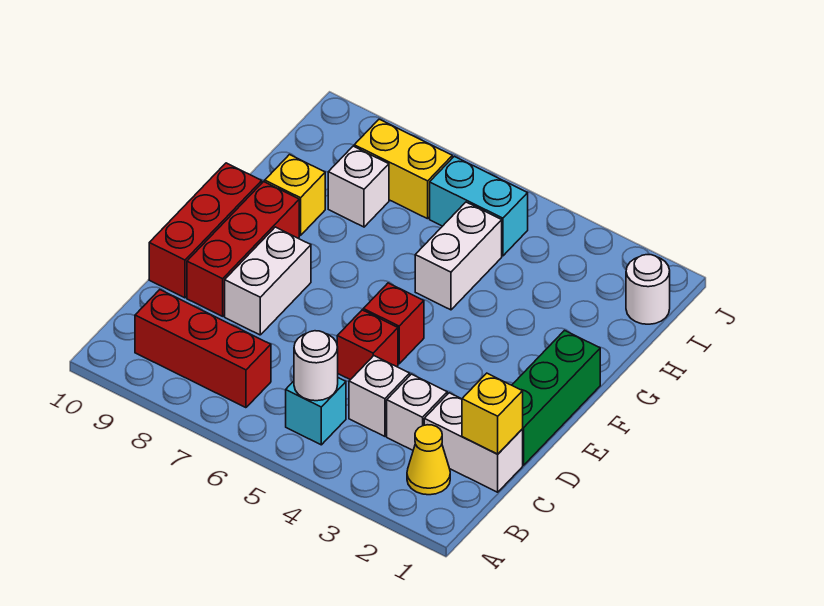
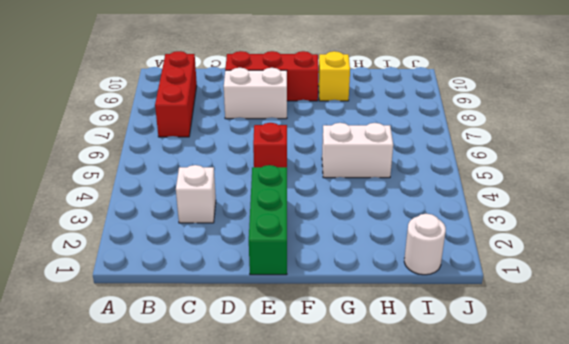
green 1x3 brick [249,165,287,275] -> green 1x3 brick turned to [512,330,600,465]
none -> yellow 1x1 cone [407,425,450,495]
none -> cyan 1x1 brick [286,378,346,445]
none -> white 1x2 brick [424,393,523,492]

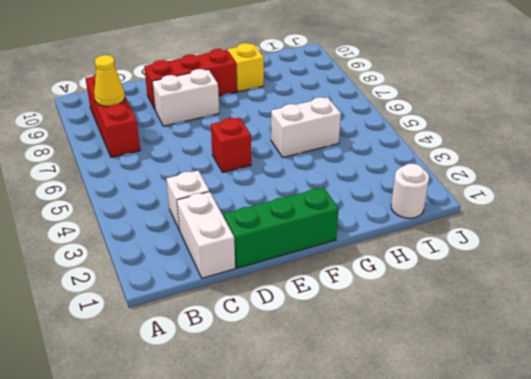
yellow 1x1 cone [94,55,125,106] -> yellow 1x1 cone moved to [407,425,450,495]
none -> cyan 1x1 brick [286,378,346,445]
none -> white 1x1 brick [349,356,410,436]
none -> red 1x1 brick [337,310,398,380]

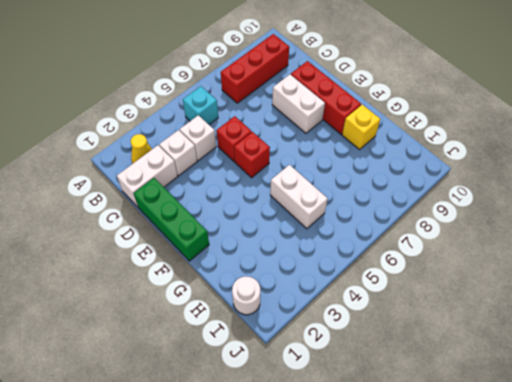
none -> red 1x3 brick [149,163,262,298]
none -> white 1x1 brick [328,146,389,227]
none -> cyan 1x2 brick [430,156,528,256]

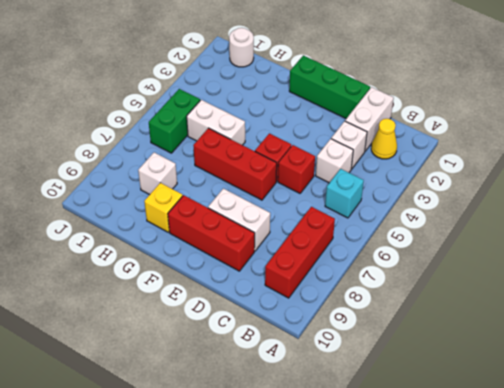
red 1x3 brick [193,128,277,200] -> red 1x3 brick moved to [149,163,262,298]
green 1x2 brick [149,89,200,153] -> cyan 1x2 brick [430,156,528,256]
none -> yellow 1x2 brick [354,119,452,219]
none -> white 1x1 round brick [294,331,338,401]
none -> yellow 1x1 brick [462,373,523,454]

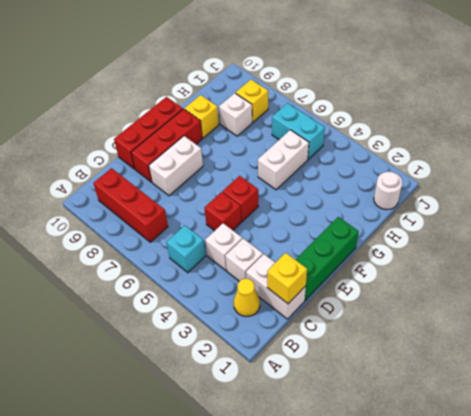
yellow 1x1 brick [236,80,268,122] -> yellow 1x2 brick [354,119,452,219]
none -> white 1x1 round brick [294,331,338,401]

